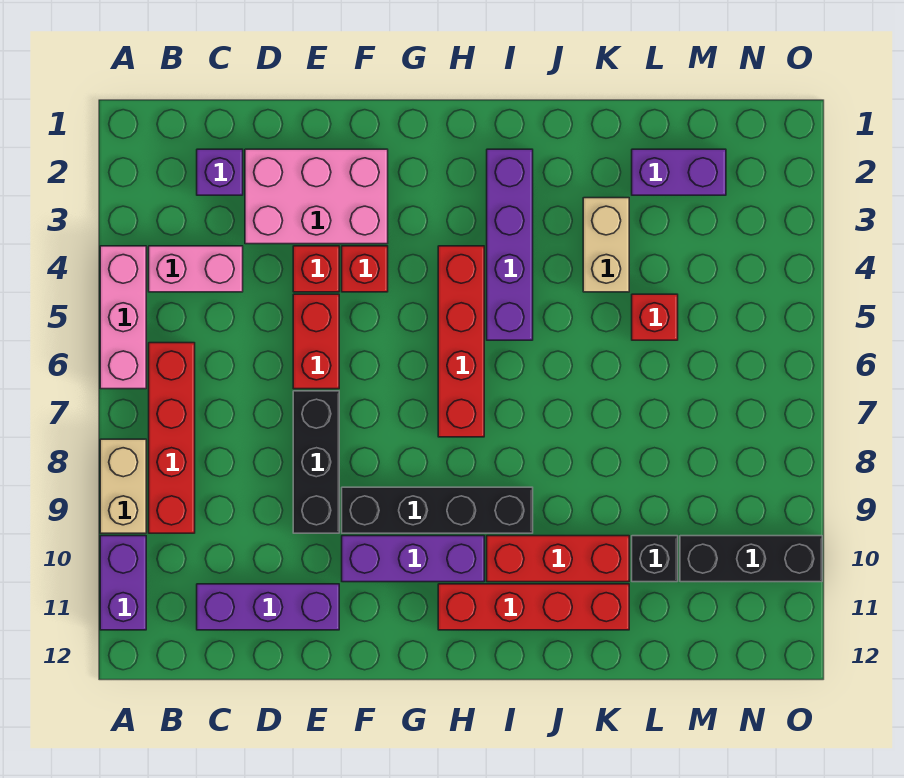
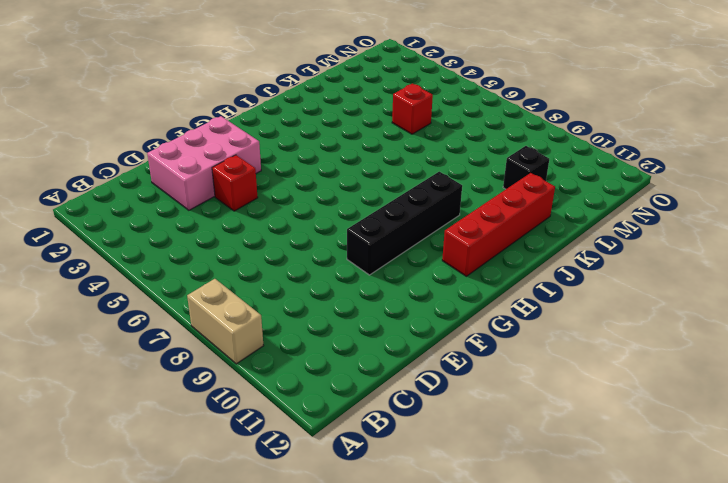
none -> pink 1x3 brick [100,246,146,389]
none -> purple 1x2 brick [100,536,146,630]
none -> pink 1x2 brick [149,246,243,292]

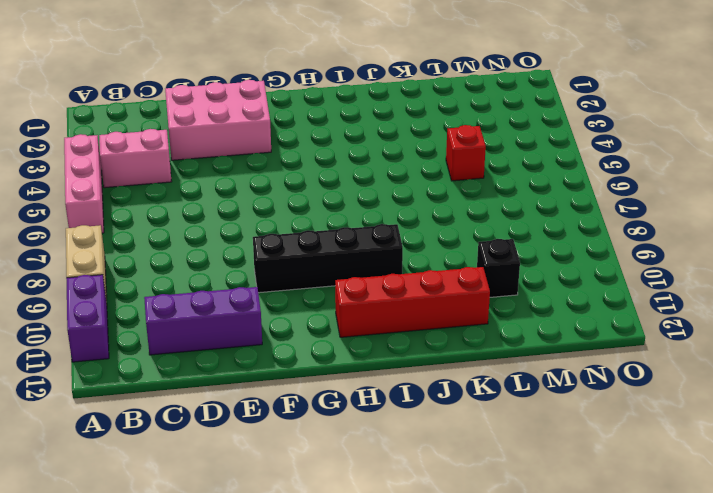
none -> red 1x4 brick [149,343,195,533]
none -> purple 1x1 brick [197,149,243,195]
none -> red 1x1 brick [293,246,339,292]

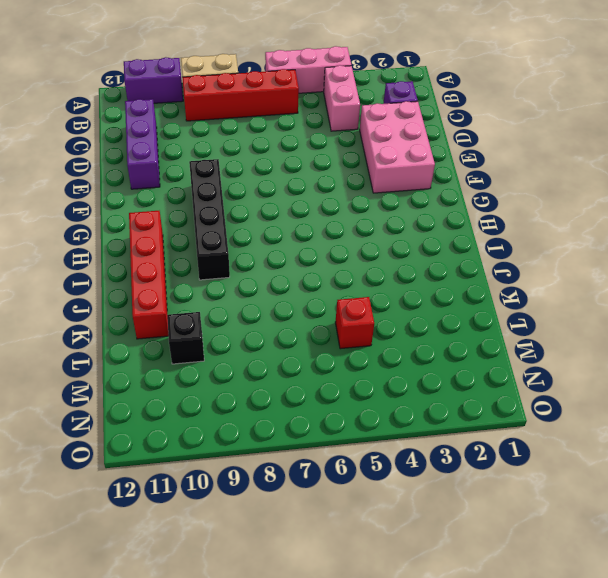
none -> red 1x1 brick [293,246,339,292]
none -> red 1x2 brick [293,294,339,389]
none -> black 1x3 brick [293,391,339,533]

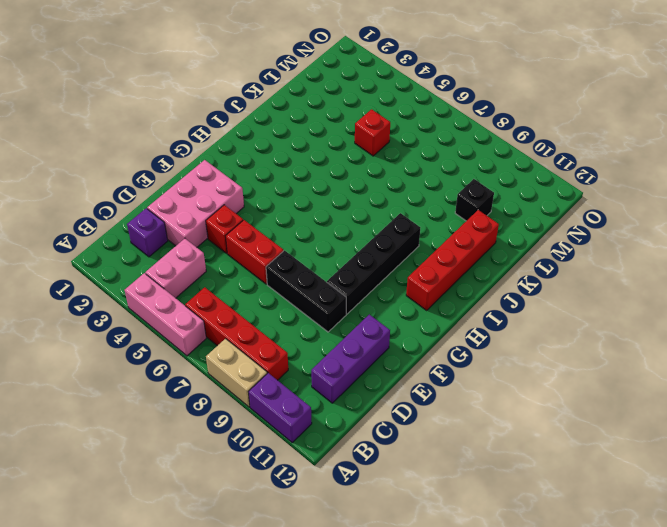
none -> red 1x1 brick [342,246,388,292]
none -> purple 1x3 brick [342,536,484,582]
none -> red 1x4 brick [438,246,484,437]

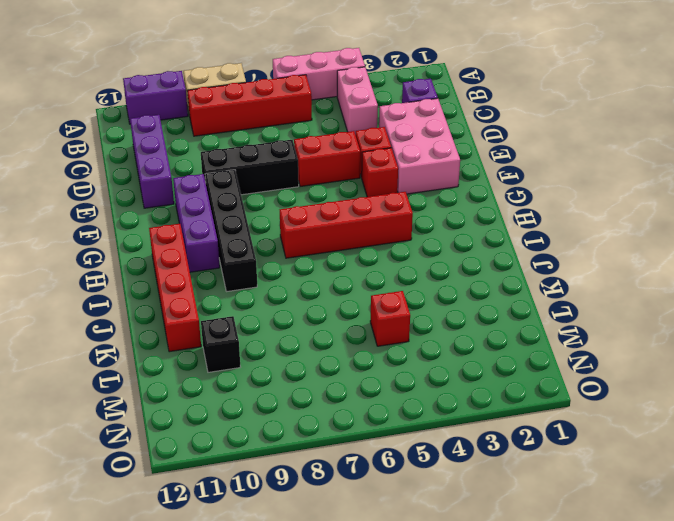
none -> purple 1x4 brick [487,149,533,340]
none -> red 1x3 brick [487,536,629,582]
none -> tan 1x2 brick [583,198,629,292]

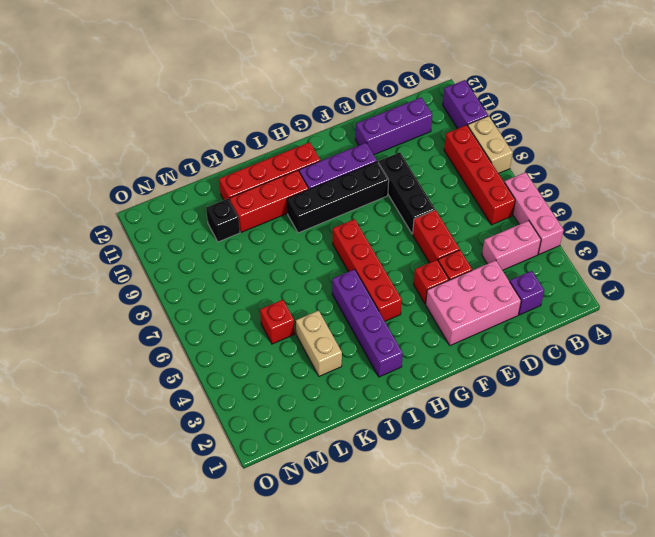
none -> purple 1x2 brick [632,149,726,195]
none -> black 1x3 brick [680,536,822,582]

